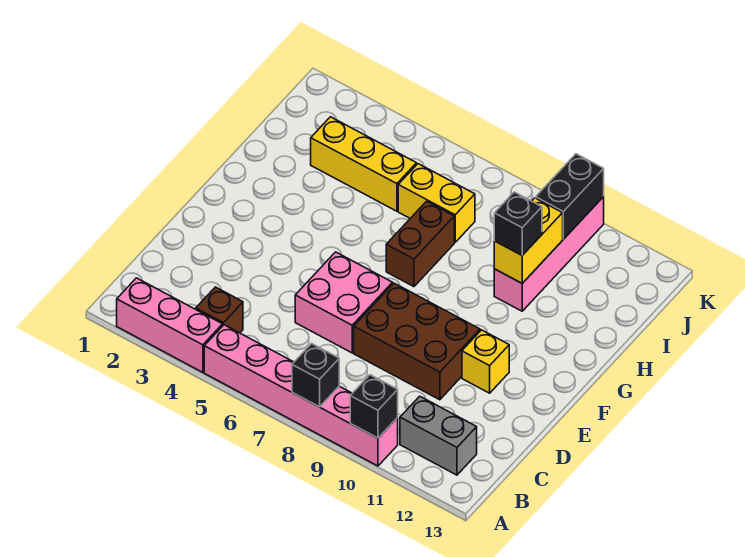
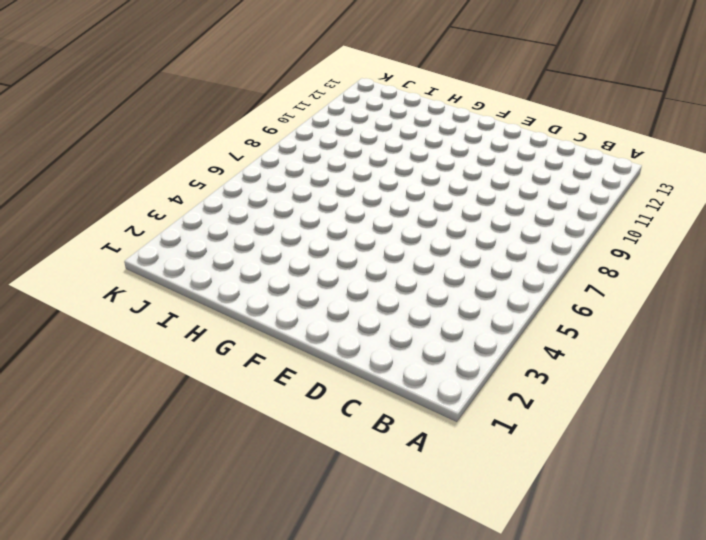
none -> pink 1x3 brick [117,278,223,372]
none -> pink 1x6 brick [204,325,398,466]
none -> brown 1x1 brick [196,287,243,333]

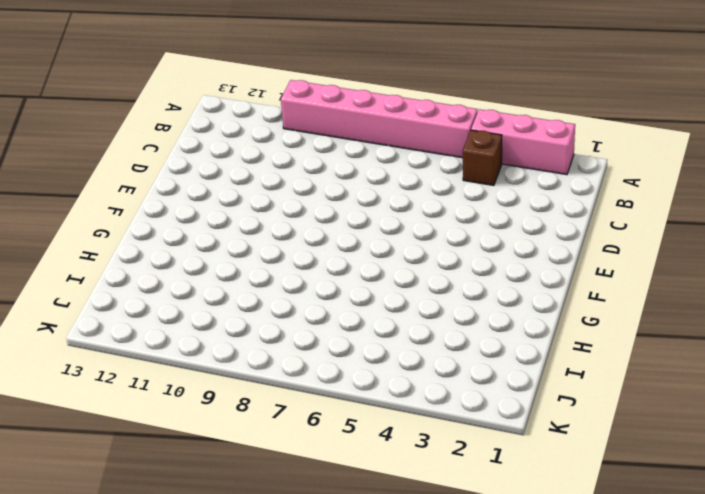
none -> grey 1x2 brick [400,396,477,475]
none -> pink 2x2 brick [295,252,393,353]
none -> brown 2x3 brick [354,283,480,400]

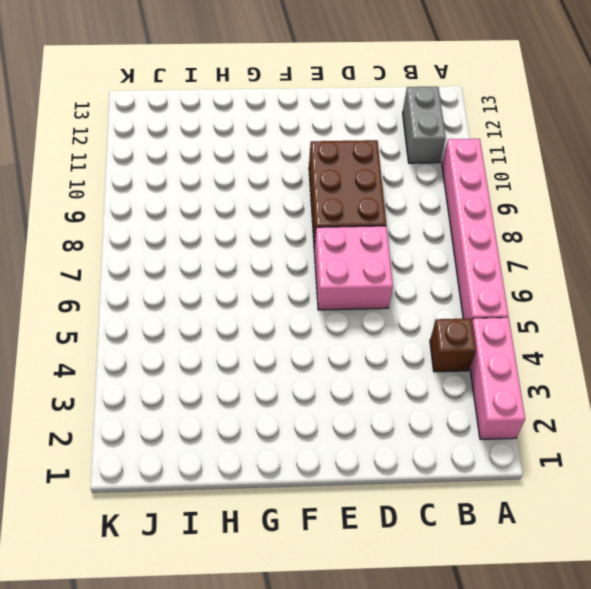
none -> yellow 1x1 brick [462,330,509,393]
none -> brown 1x2 brick [386,201,454,287]
none -> pink 1x4 brick [494,197,604,311]

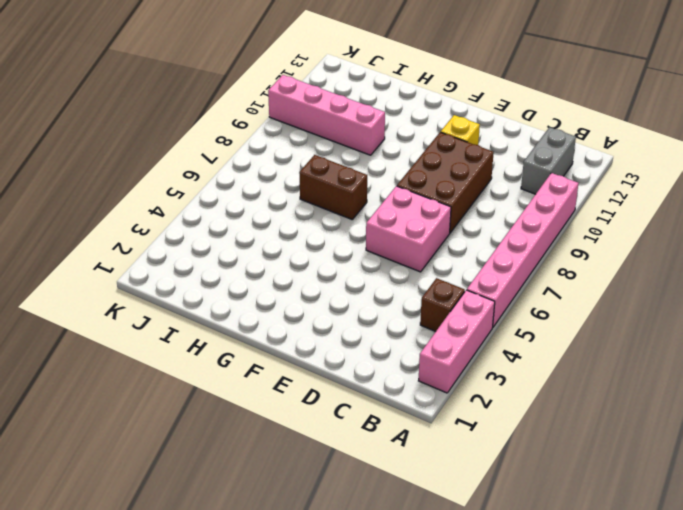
none -> yellow 1x3 brick [311,117,417,211]
none -> yellow 1x2 brick [398,164,475,242]
none -> black 1x1 brick [292,344,339,407]

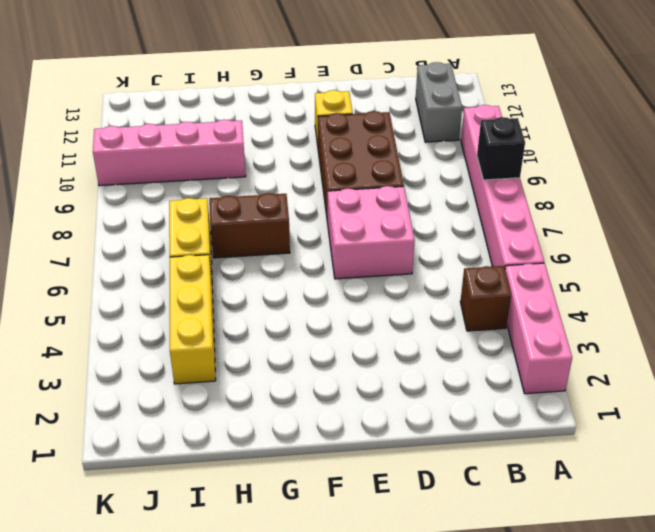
none -> black 1x1 brick [350,375,398,438]
none -> yellow 1x2 brick [494,198,563,283]
none -> black 1x2 brick [536,154,604,239]

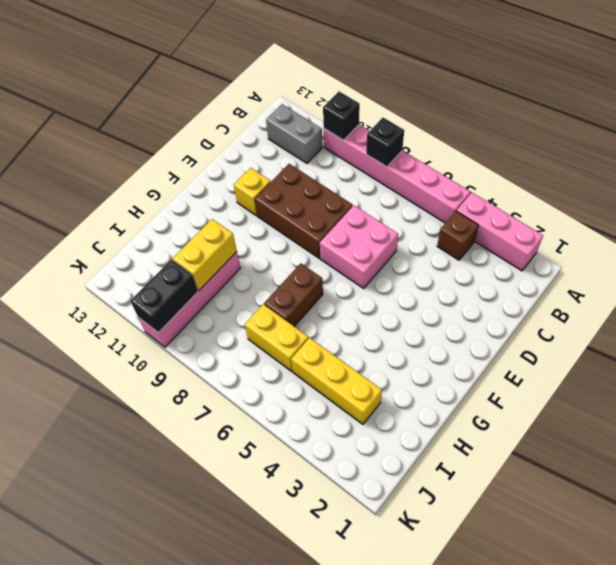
none -> black 1x1 brick [494,192,542,255]

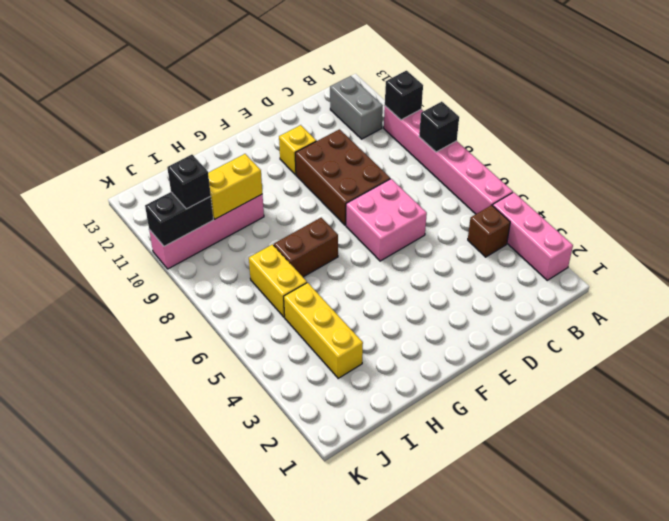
black 1x1 brick [167,155,211,209] -> black 1x1 brick moved to [494,192,542,255]

